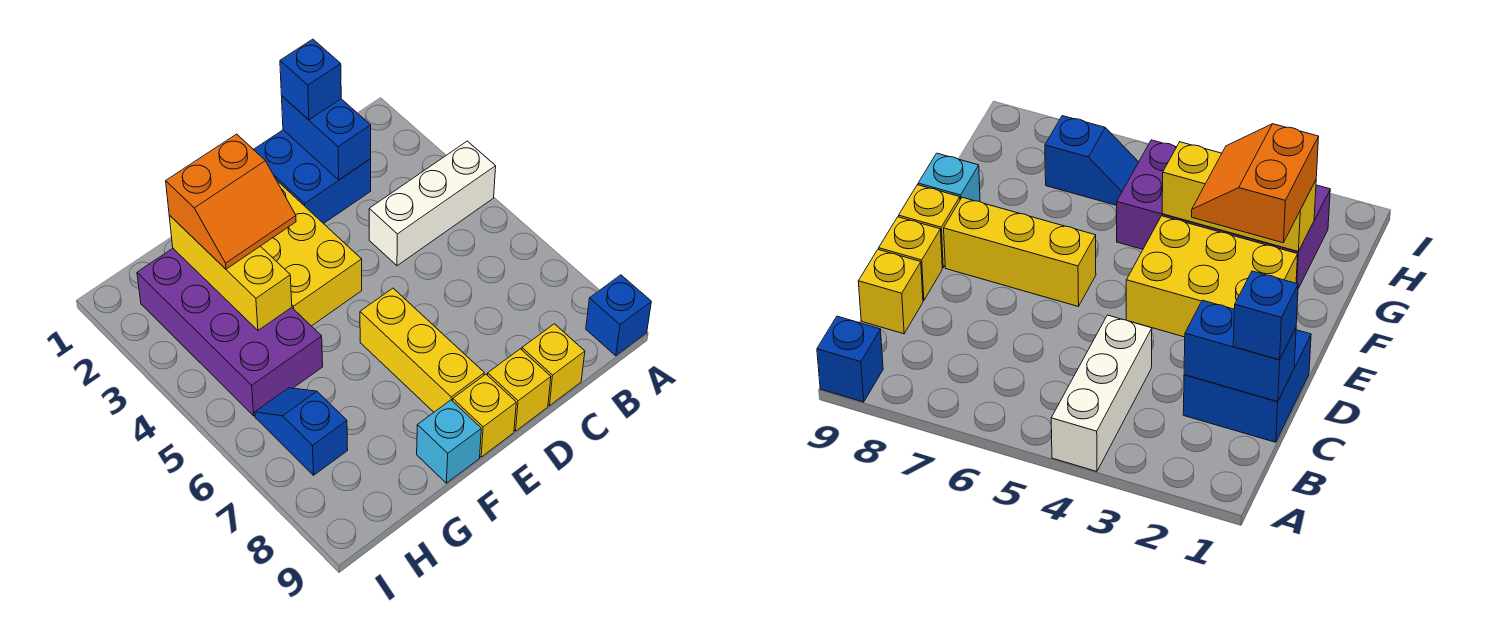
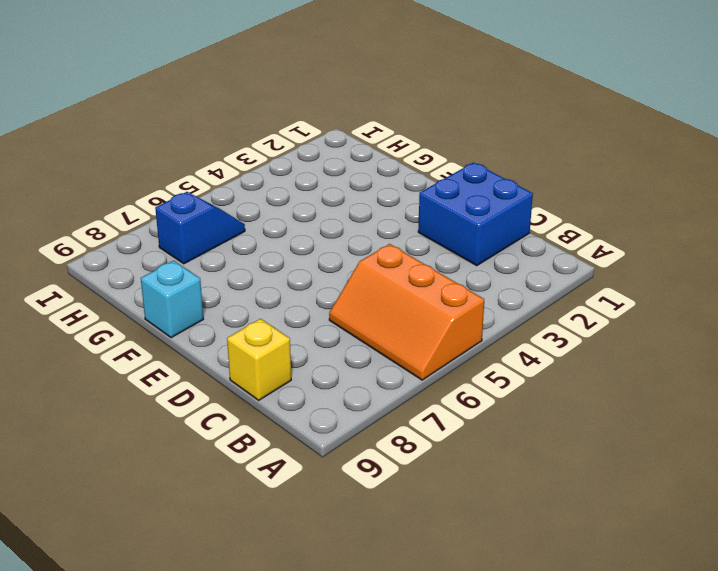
orange 2x3 slope [329,244,484,380] -> none
none -> white 1x3 brick [369,141,496,266]
none -> blue 1x1 brick [586,275,651,356]
none -> yellow 1x1 brick [488,349,551,431]

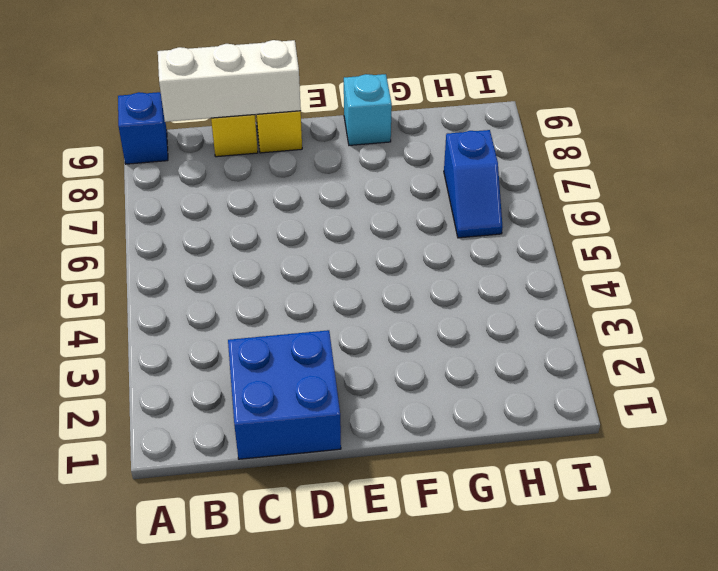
white 1x3 brick [158,40,301,122] -> white 1x3 brick moved to [369,141,496,266]
none -> yellow 2x3 brick [261,181,362,326]
none -> yellow 1x3 brick [360,288,484,412]
none -> yellow 1x1 brick [453,374,516,457]

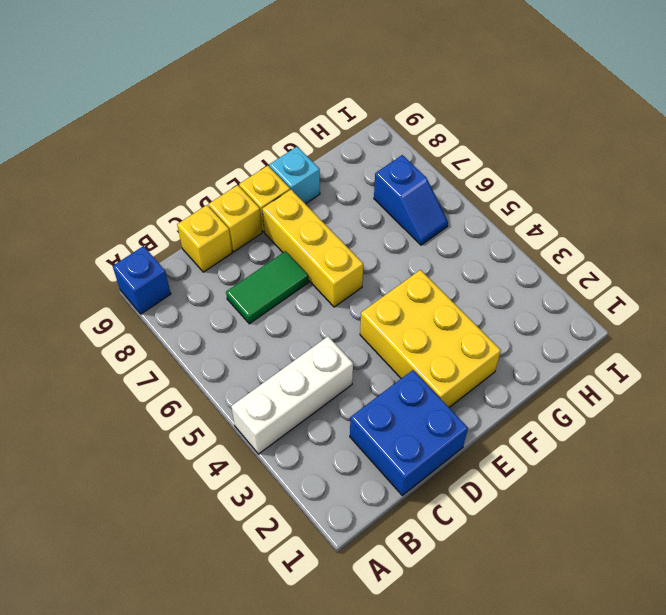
green 1x2 tile [226,251,309,324] -> none
none -> purple 2x4 brick [137,249,323,416]
none -> blue 1x2 brick [282,96,371,180]
none -> yellow 1x3 brick [169,215,292,330]

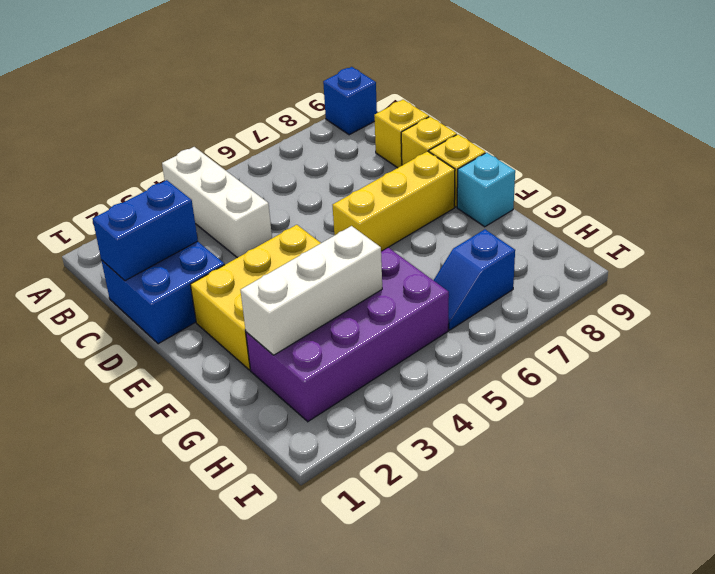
white 1x3 brick [241,226,382,355] -> yellow 1x3 brick [169,215,292,330]
none -> blue 1x1 brick [280,39,341,120]
none -> orange 2x2 slope [166,134,296,269]

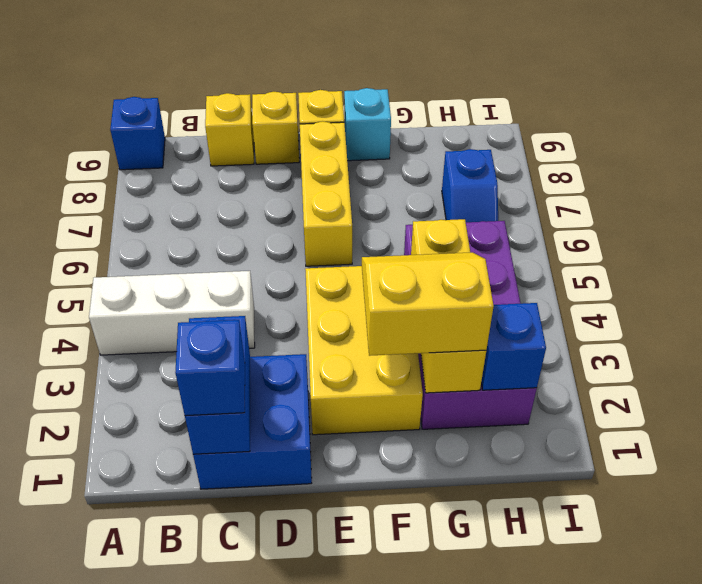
yellow 2x2 slope [362,252,494,356] -> orange 2x2 slope [166,134,296,269]
blue 1x1 brick [481,303,546,390] -> none

